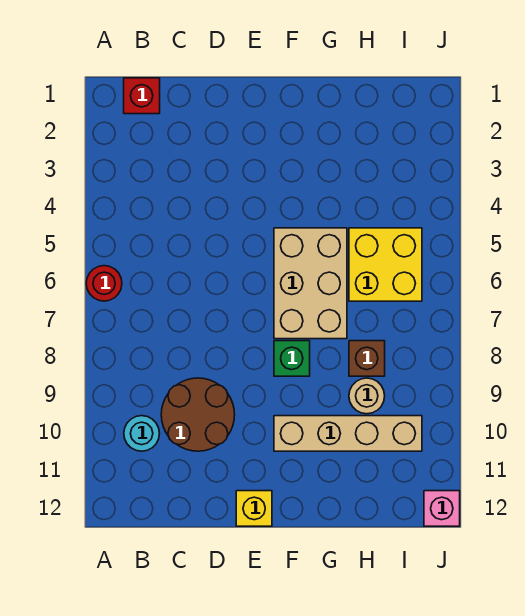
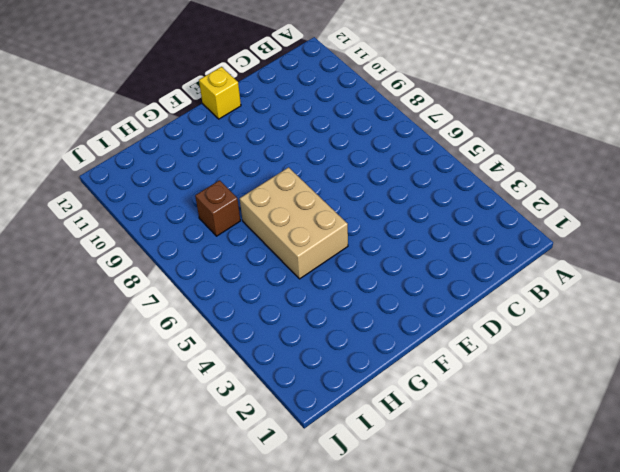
none -> red 1x1 round brick [86,266,122,301]
none -> red 1x1 brick [124,78,160,114]
none -> cyan 1x1 round brick [124,416,159,451]

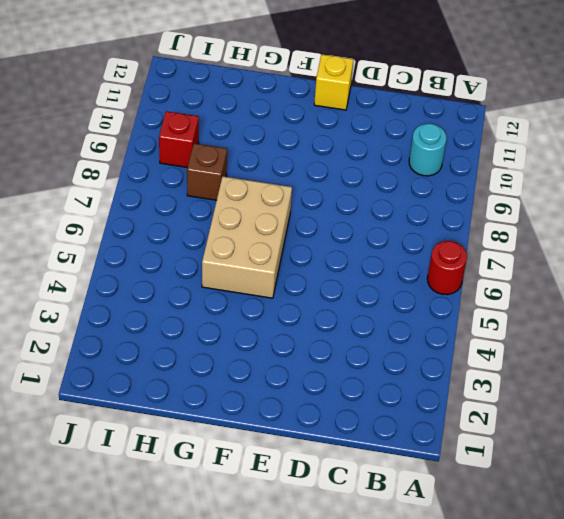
red 1x1 brick [159,111,199,167] -> red 1x1 brick moved to [124,78,160,114]
none -> brown 2x2 round brick [161,378,235,451]
none -> green 1x1 brick [274,341,310,376]
none -> tan 1x4 brick [274,416,422,451]

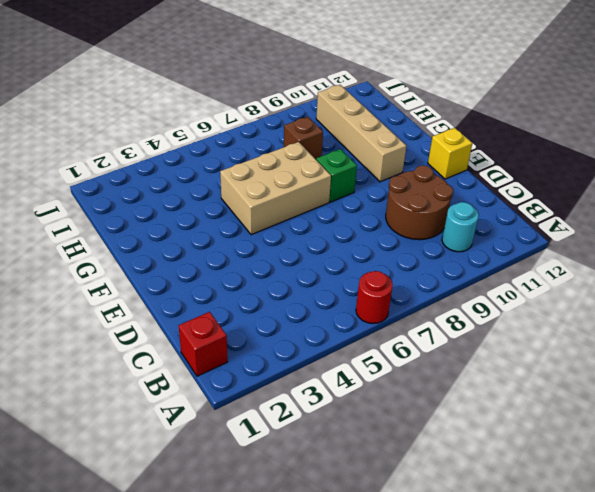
none -> yellow 2x2 brick [349,228,422,301]
none -> tan 1x1 round brick [349,378,385,414]
none -> pink 1x1 brick [424,491,460,526]

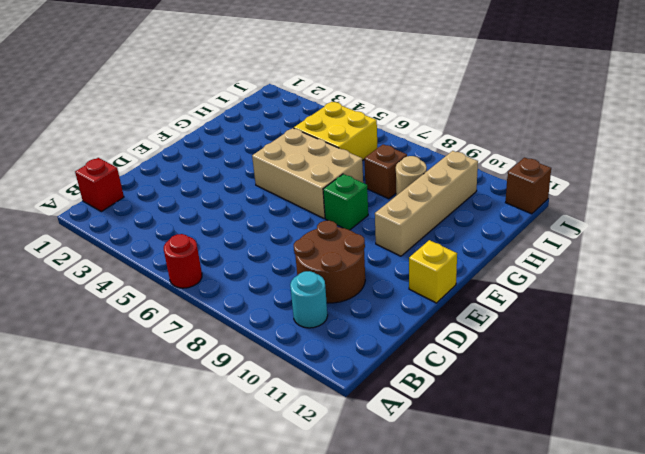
brown 1x1 brick [506,158,551,214] -> pink 1x1 brick [424,491,460,526]

